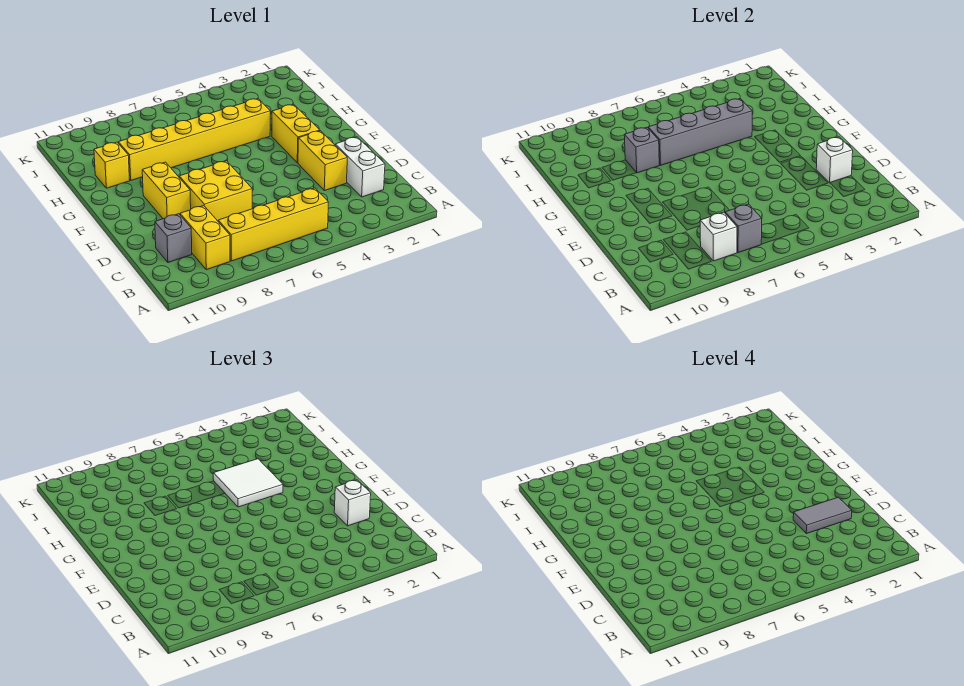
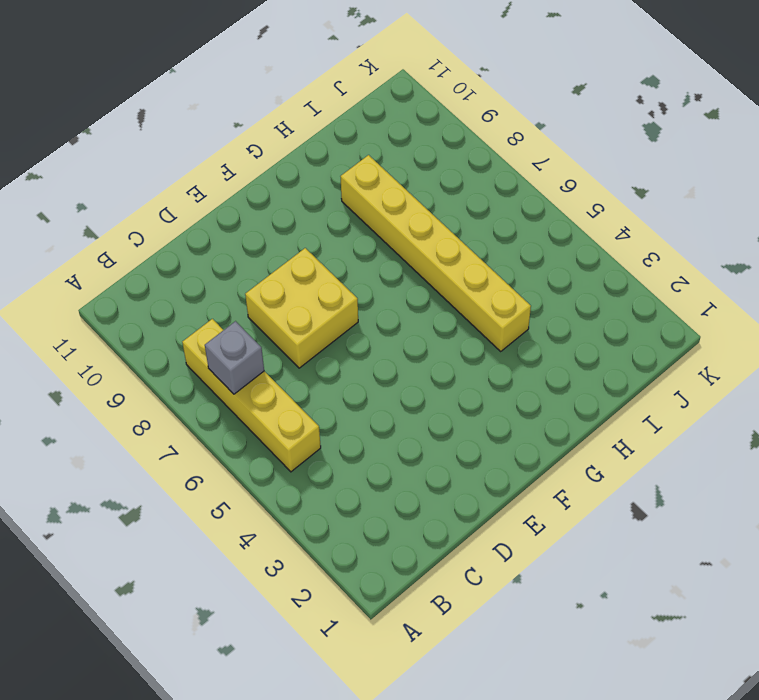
none -> yellow 1x2 brick [180,206,230,270]
none -> white 1x2 brick [335,137,385,197]
none -> grey 1x1 brick [155,214,192,263]

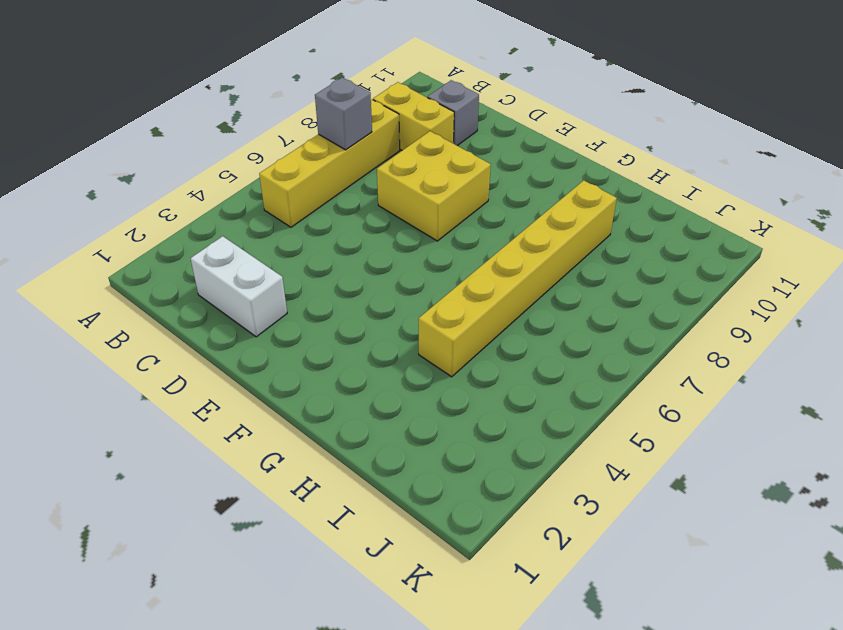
none -> yellow 1x2 brick [298,131,347,191]
none -> yellow 1x2 brick [142,162,191,219]
none -> yellow 1x2 brick [272,104,320,163]

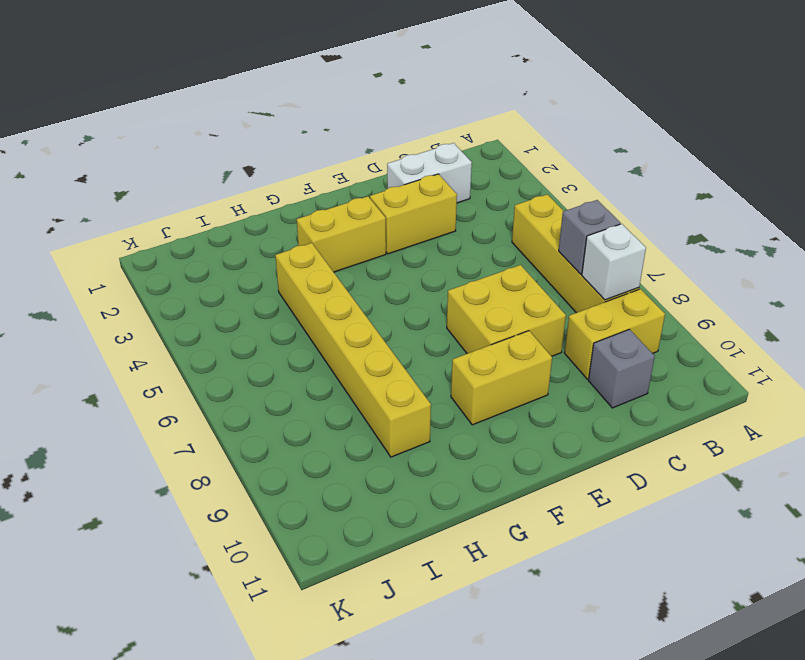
none -> yellow 1x1 brick [94,142,130,188]
none -> white 1x1 brick [816,137,853,183]
none -> grey 1x4 brick [648,99,752,165]

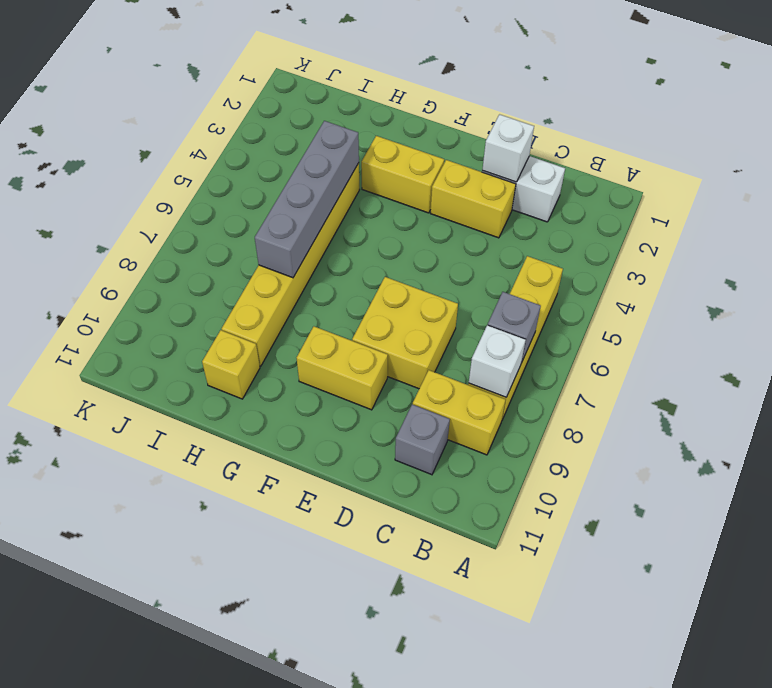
none -> grey 1x1 brick [624,127,659,173]
none -> white 1x1 brick [334,480,371,526]
none -> white 2x2 tile [213,459,283,507]

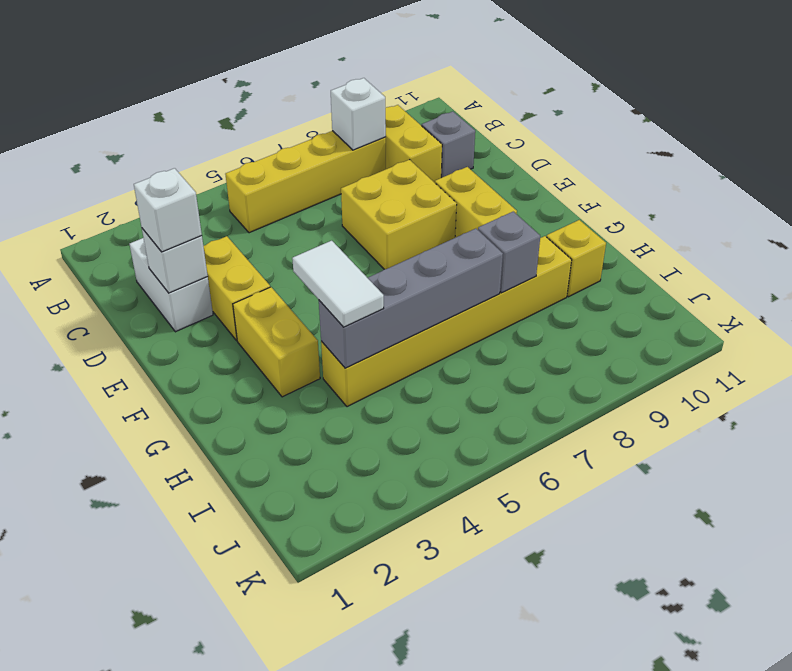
white 1x2 tile [292,241,384,327] -> white 2x2 tile [213,459,283,507]
none -> grey 1x1 brick [725,204,762,253]
none -> grey 1x2 tile [793,497,852,534]

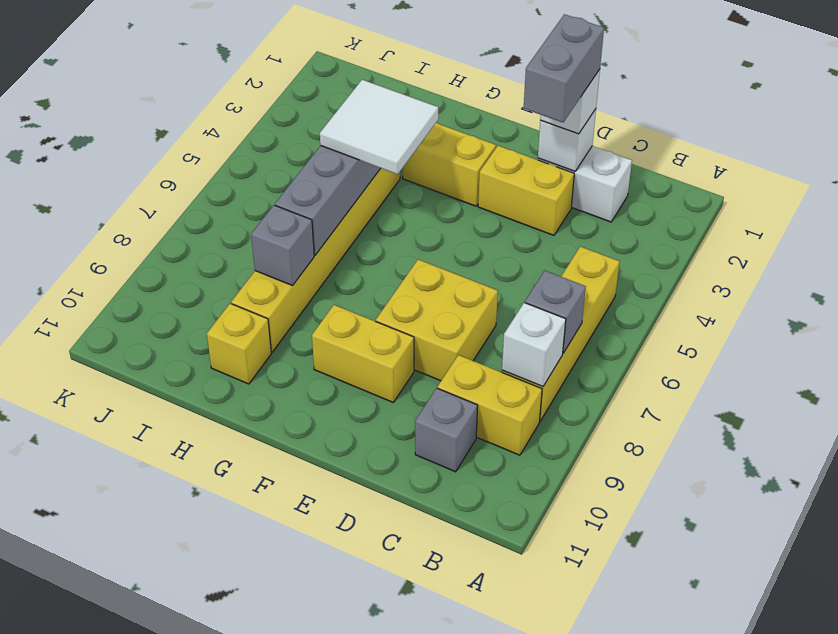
grey 1x2 brick [524,14,604,122] -> grey 1x2 tile [793,497,852,534]

